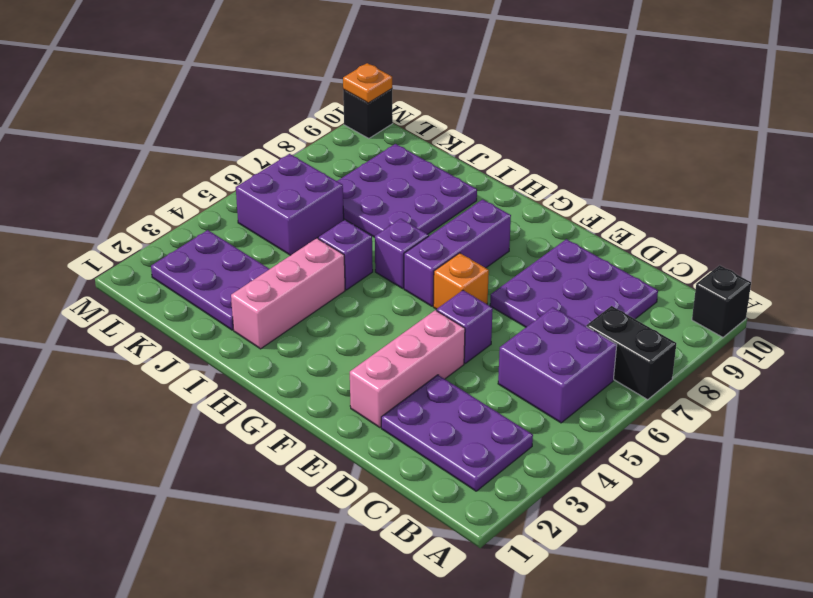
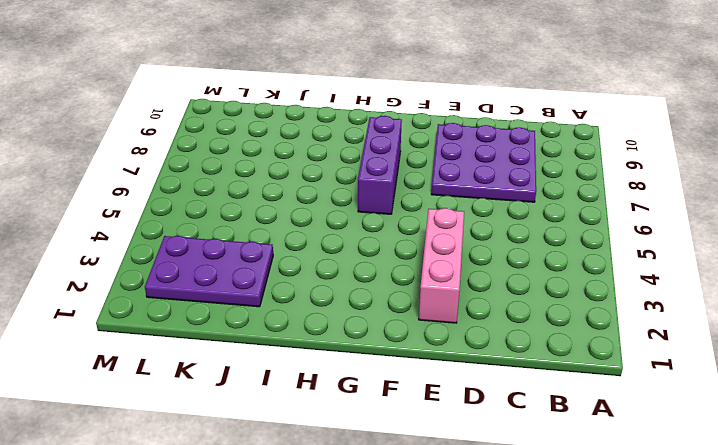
none -> black 1x2 brick [586,306,676,400]
none -> black 1x1 brick [692,265,751,337]
none -> purple 2x3 plate [381,375,533,491]

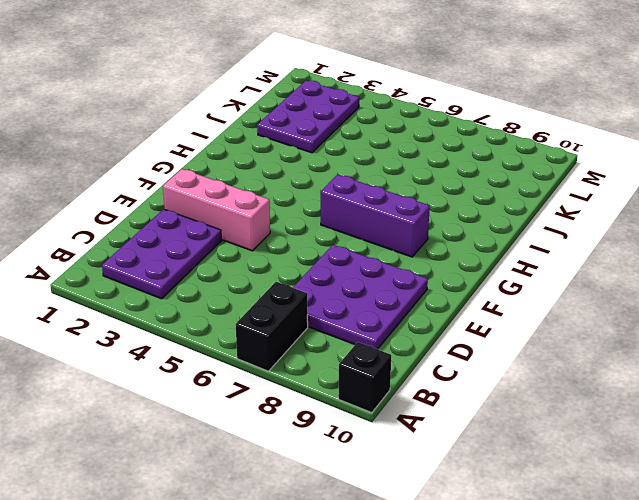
none -> purple 2x2 brick [498,307,617,423]
none -> purple 1x1 brick [437,290,493,363]
none -> orange 1x1 brick [433,253,489,309]

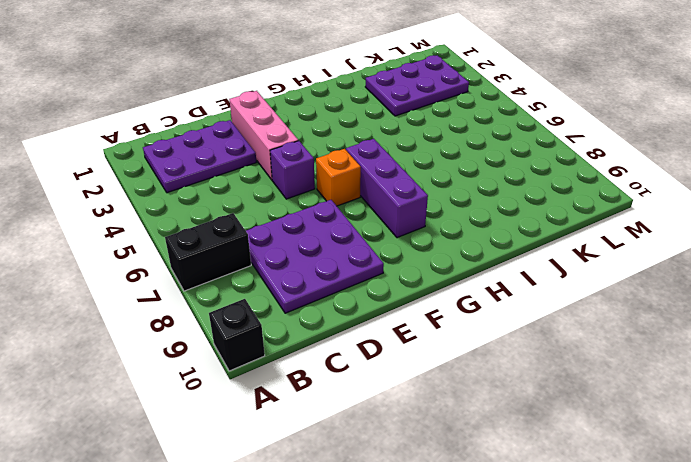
none -> purple 2x2 brick [498,307,617,423]
none -> purple 1x1 brick [375,219,429,288]
none -> pink 1x3 brick [231,238,345,349]

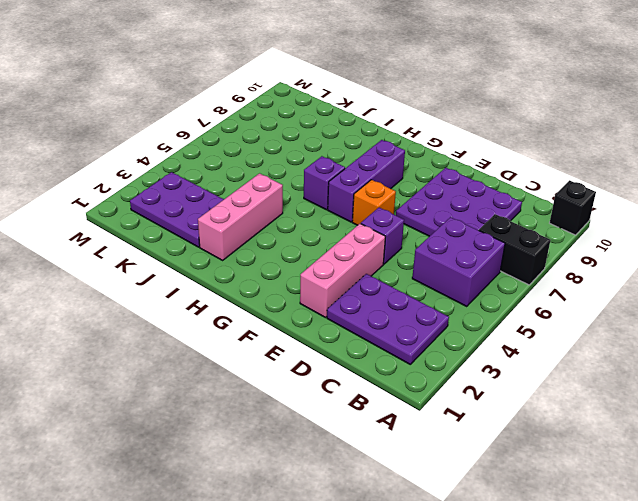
none -> purple 1x1 brick [318,220,373,290]
none -> purple 3x3 plate [337,144,477,237]
none -> purple 2x2 brick [236,154,344,255]

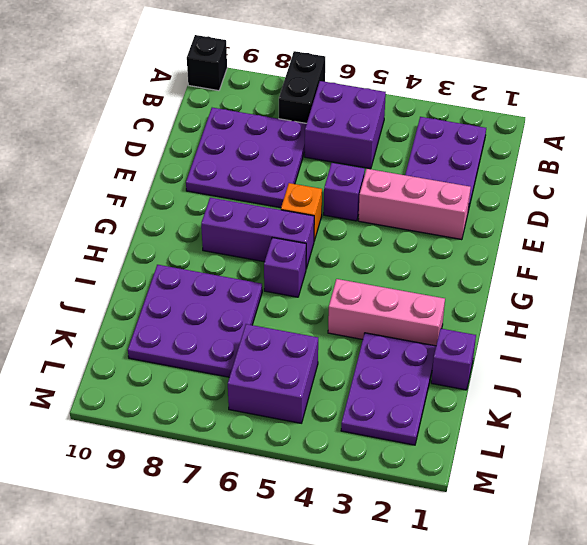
purple 1x1 brick [431,328,476,390] -> purple 1x1 brick moved to [318,220,373,290]
none -> black 1x1 brick [343,89,393,139]
none -> orange 1x1 plate [343,63,392,103]

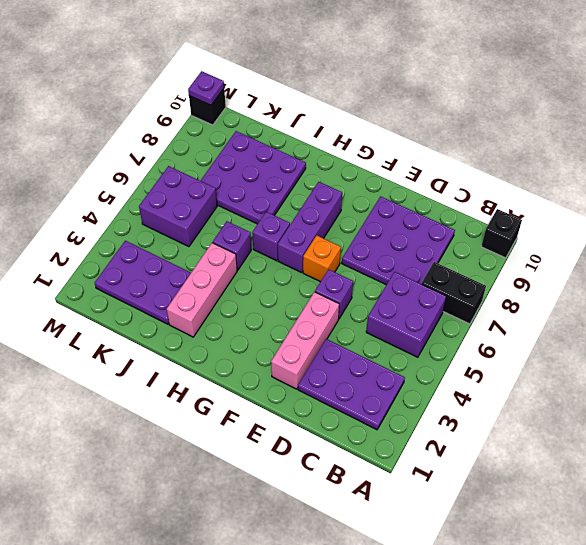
purple 1x1 plate [188,71,224,105] -> orange 1x1 plate [343,63,392,103]

